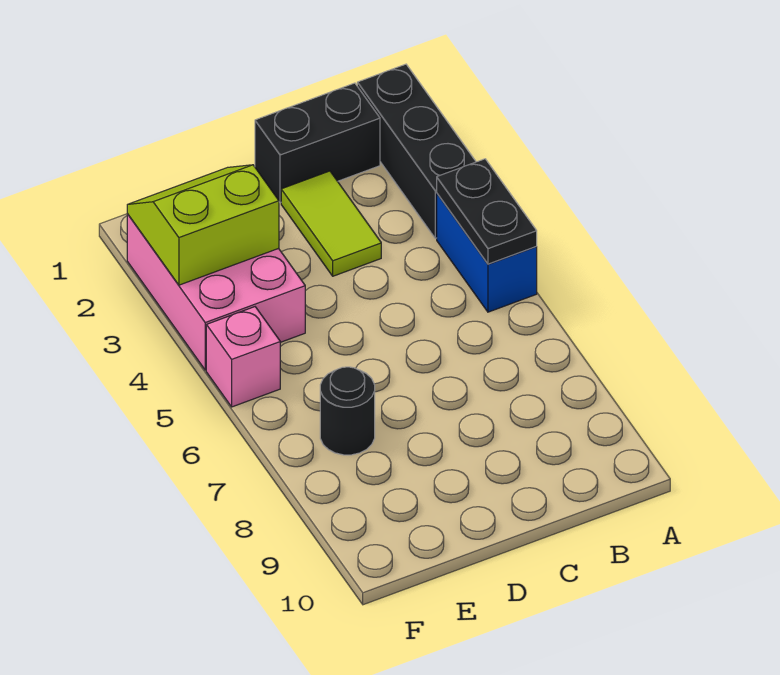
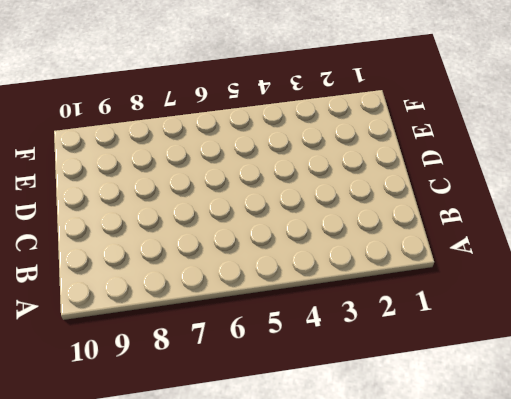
none -> black 1x3 brick [357,64,476,238]
none -> blue 1x2 brick [437,194,537,312]

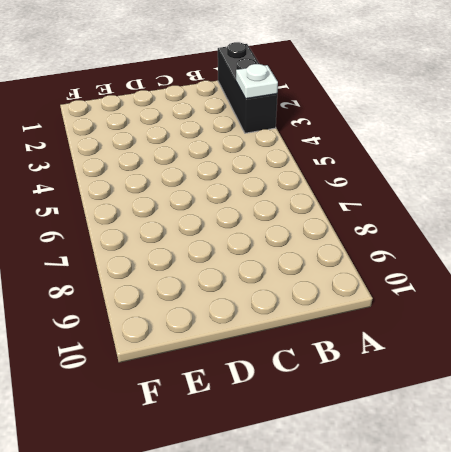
white 1x1 plate [236,64,278,99] -> none
none -> blue 1x2 brick [437,194,537,312]
none -> black 1x2 brick [255,83,380,203]

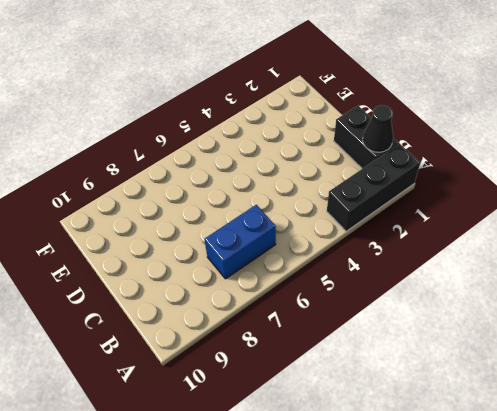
black 1x1 cone [363,105,393,152] -> none
blue 1x2 brick [204,205,276,279] -> blue 1x2 brick moved to [437,194,537,312]
none -> lime 1x2 tile [281,171,381,276]
none -> pink 2x3 brick [127,214,305,370]

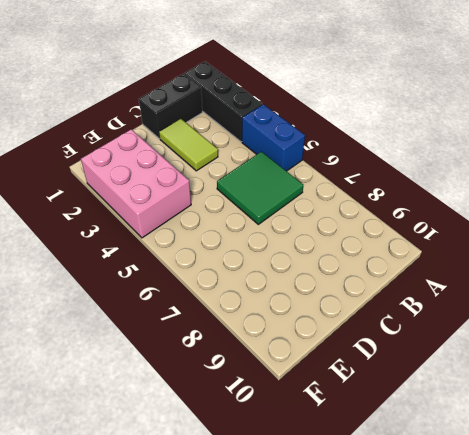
green 2x2 tile [217,152,303,224] -> none
none -> black 1x1 round brick [320,367,375,455]
none -> pink 1x1 brick [206,307,280,407]

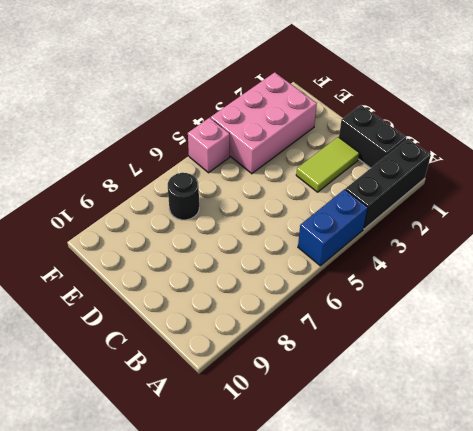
none -> black 1x2 plate [437,159,537,264]
none -> lime 2x2 slope [127,165,279,285]

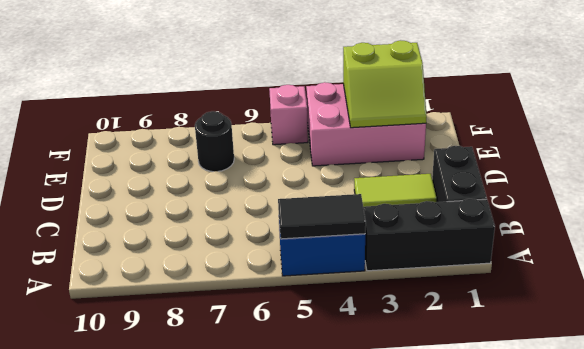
black 1x2 tile [278,194,366,239] -> black 1x2 plate [437,159,537,264]
lime 2x2 slope [343,40,427,128] -> lime 2x2 slope turned to [127,165,279,285]

